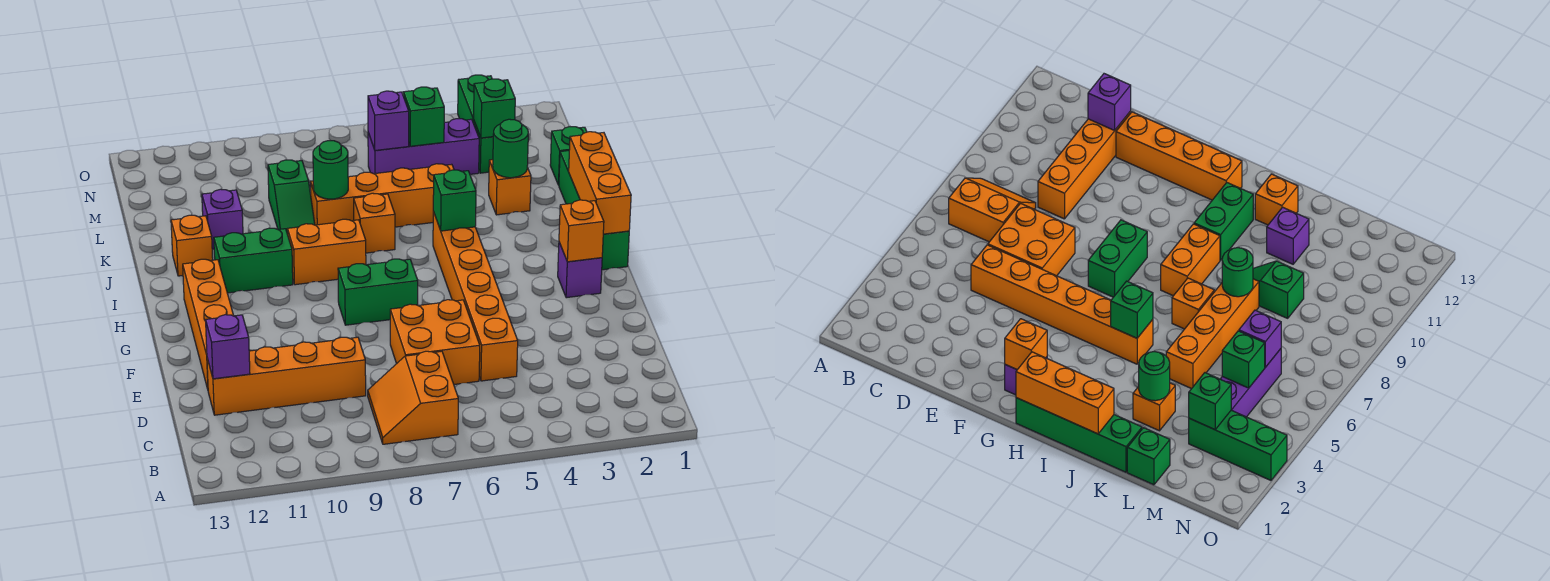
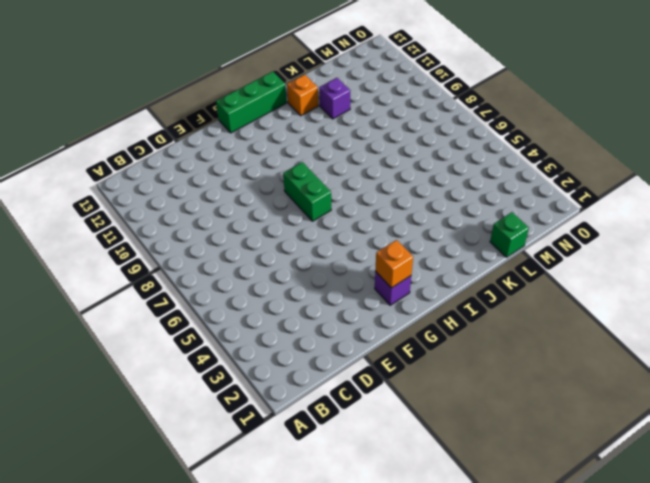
green 1x3 brick [216,72,287,133] -> green 1x3 brick moved to [458,75,493,173]
none -> orange 2x2 slope [368,351,458,444]
none -> orange 1x6 brick [433,212,518,381]
none -> orange 2x2 brick [390,300,480,384]

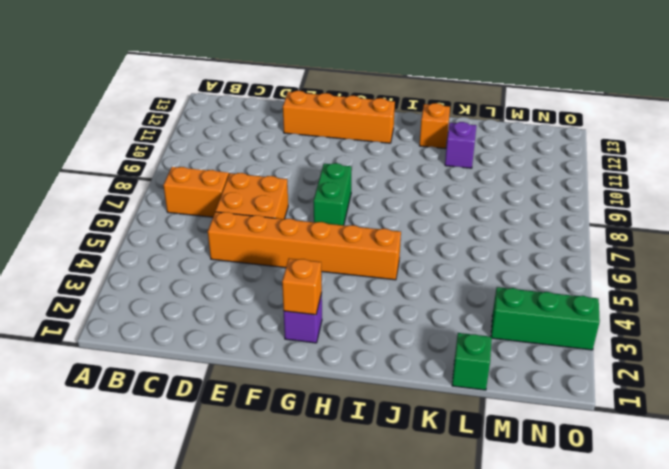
none -> orange 1x4 brick [207,337,366,415]
none -> green 1x4 brick [559,151,629,270]
none -> orange 1x2 brick [287,219,366,285]

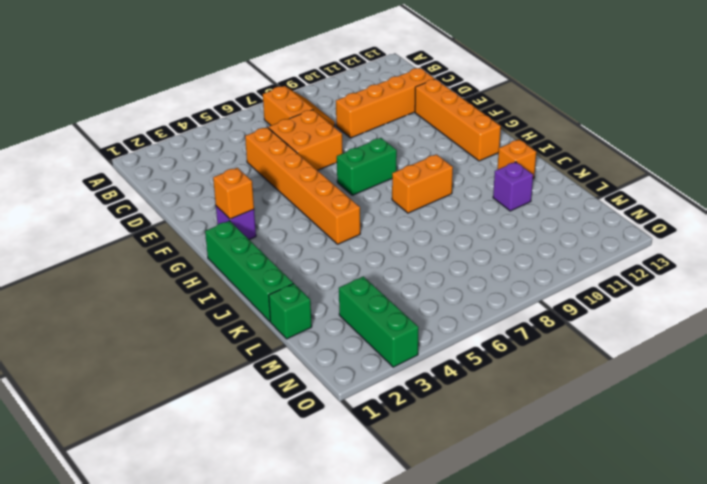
none -> green 1x2 brick [214,228,293,293]
none -> orange 1x1 brick [354,193,395,253]
none -> orange 1x1 brick [489,160,531,215]

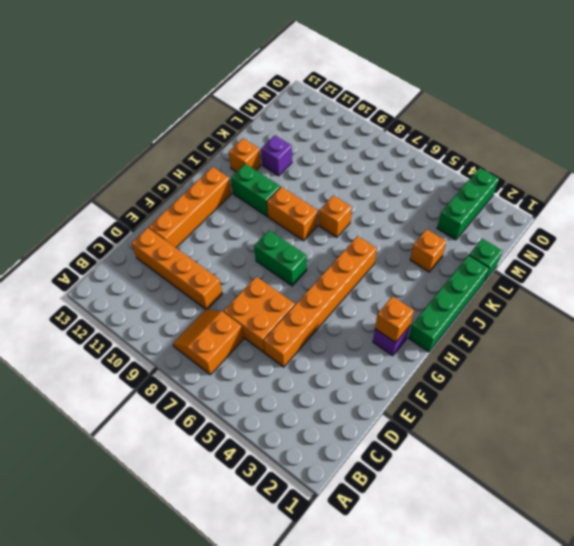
none -> orange 1x4 brick [311,164,454,227]
none -> green 1x2 slope [268,160,315,234]
none -> purple 1x3 brick [368,119,479,174]

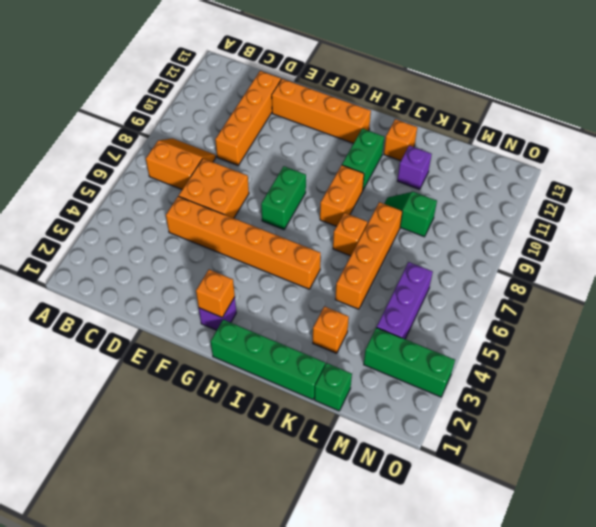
none -> purple 1x1 brick [206,315,250,379]
none -> orange 1x3 brick [569,132,631,234]
none -> green 1x1 brick [433,170,476,231]

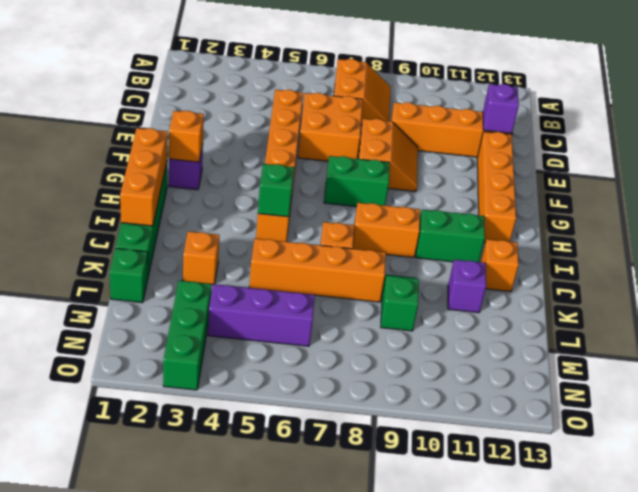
orange 2x2 slope [358,119,418,191] -> none
none -> green 1x1 round brick [493,119,528,178]
none -> green 1x1 round brick [313,141,348,199]
none -> green 1x1 brick [474,79,515,138]

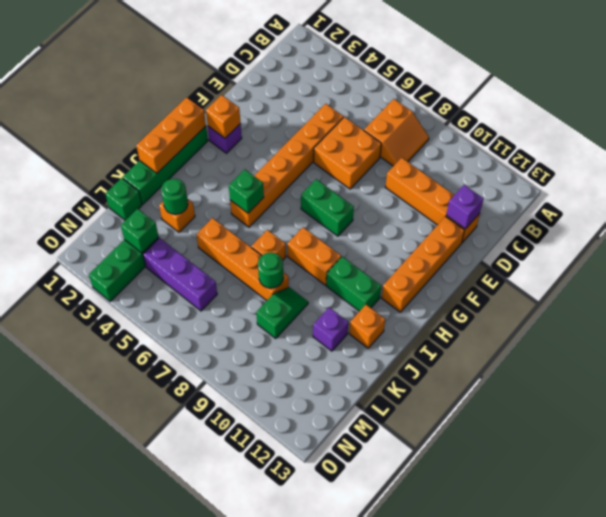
none -> green 1x1 brick [403,87,444,146]
none -> purple 1x1 brick [368,91,409,150]

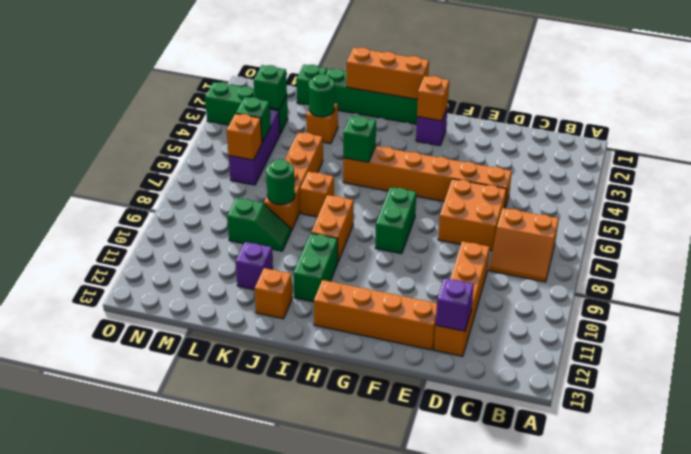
orange 1x1 brick [227,114,262,160] -> purple 1x1 brick [368,91,409,150]

